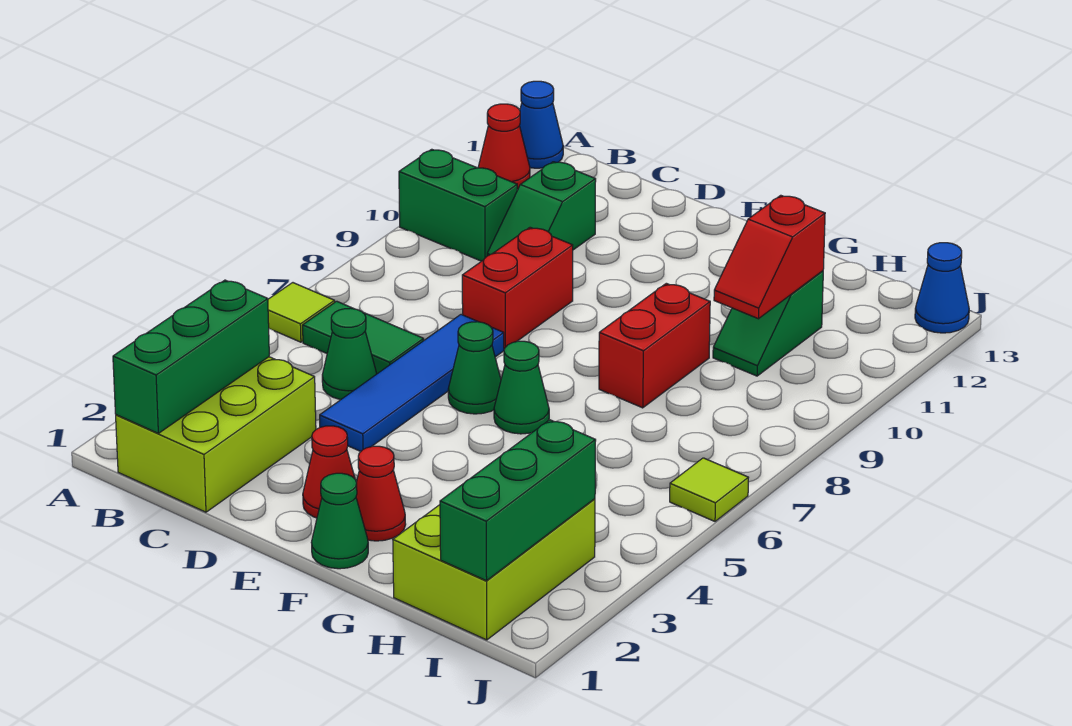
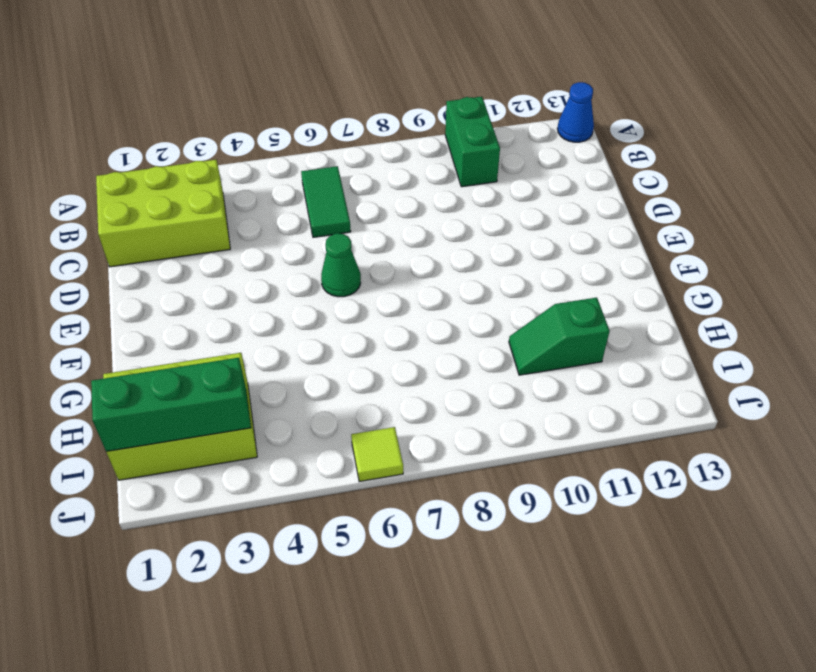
none -> lime 1x1 tile [268,283,335,342]
none -> red 1x1 cone [478,104,530,189]
none -> green 1x1 cone [322,308,377,400]

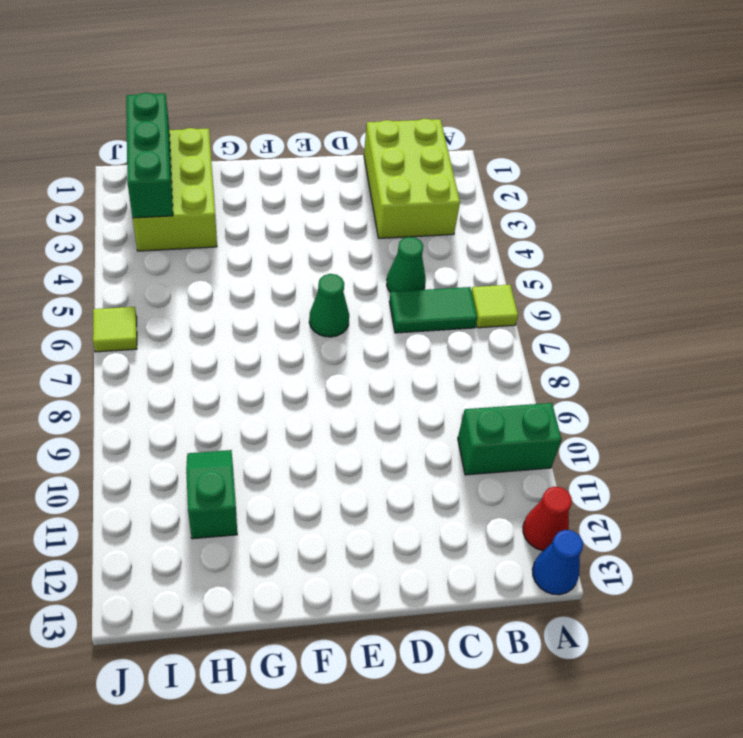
none -> green 1x2 slope [487,162,596,256]
none -> blue 1x4 tile [320,315,504,451]
none -> red 1x2 brick [462,227,573,349]

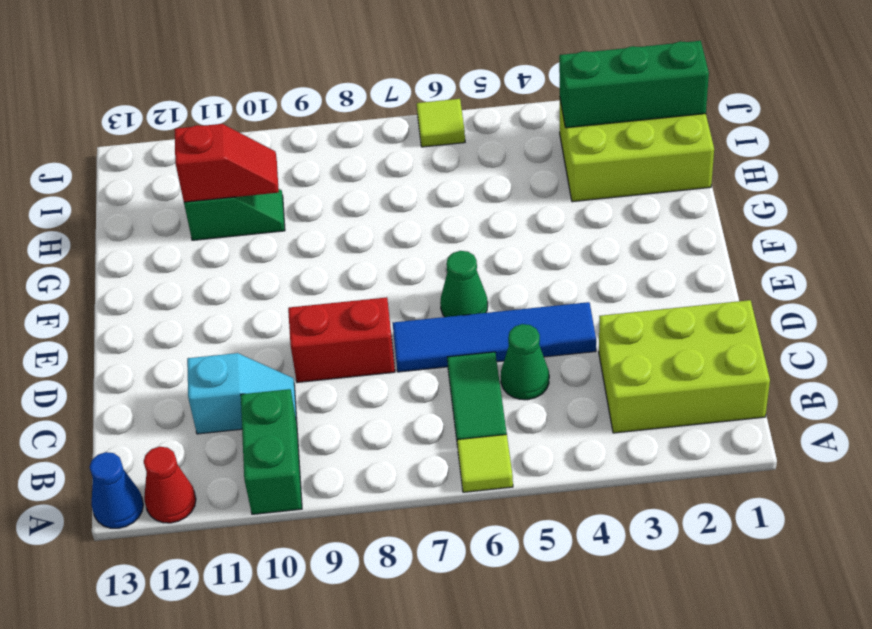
cyan 1x2 slope [187,353,297,434] -> green 1x2 slope [487,162,596,256]
none -> red 1x1 cone [303,426,355,518]
none -> green 1x1 cone [311,473,368,569]
none -> red 1x1 cone [356,446,406,541]

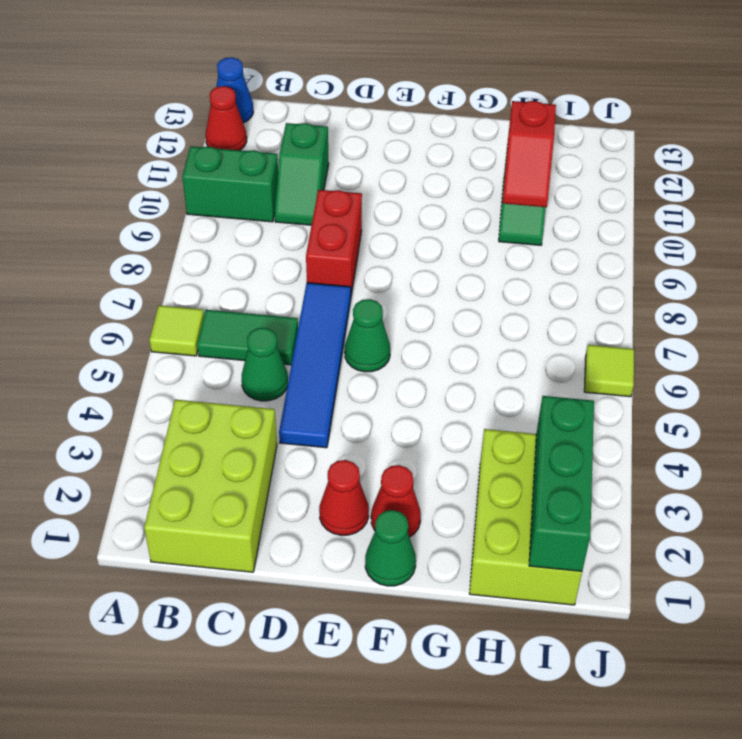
none -> green 1x1 cone [494,341,549,434]
none -> red 1x2 brick [599,283,710,408]
none -> blue 1x1 cone [915,243,969,333]

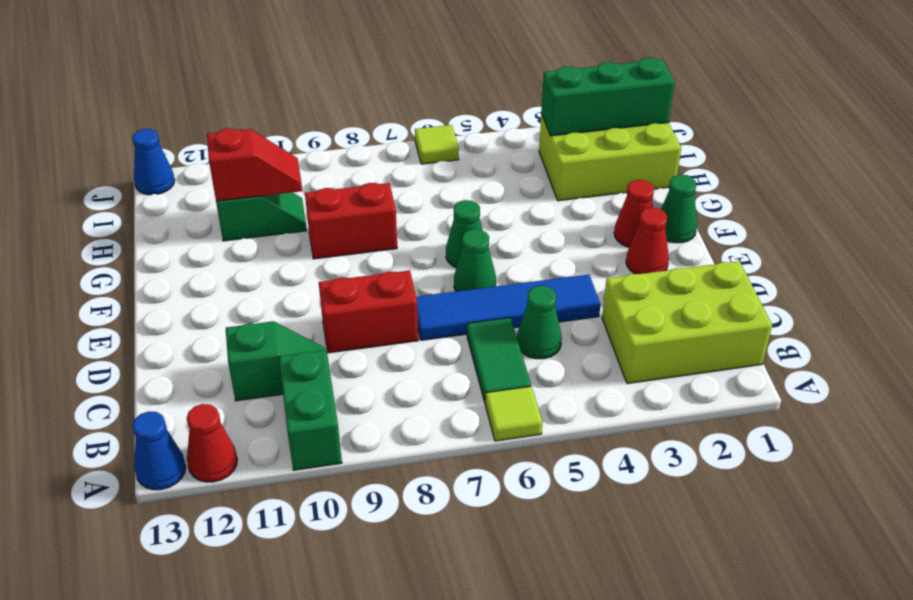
none -> green 1x3 brick [113,280,269,433]

